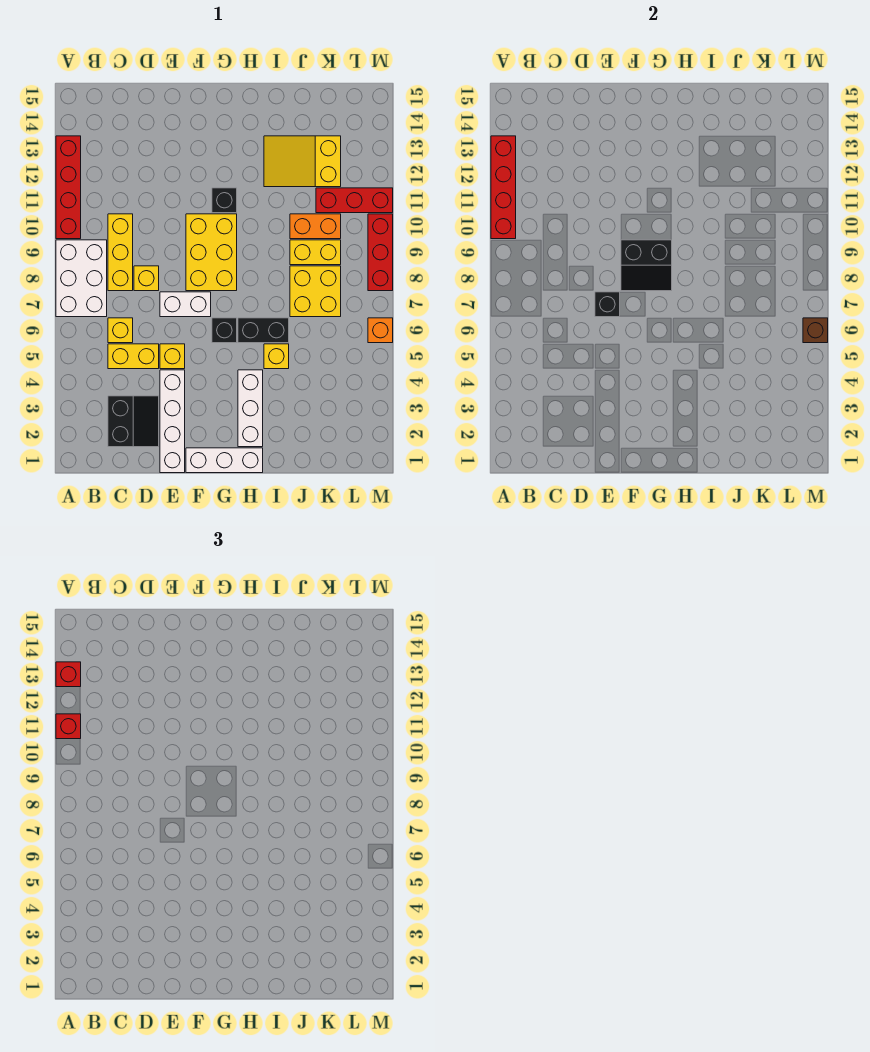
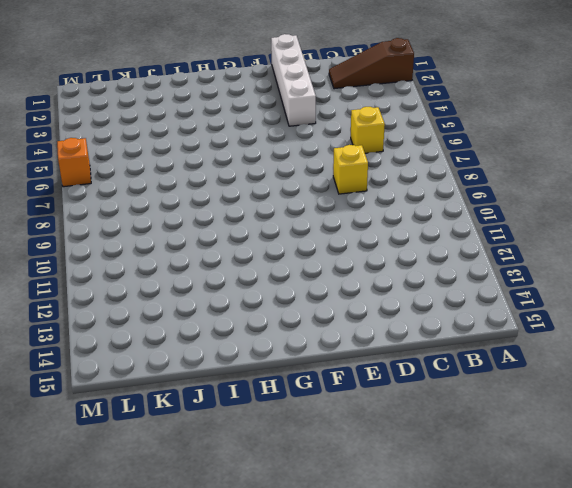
brown 1x3 slope [329,38,414,89] -> black 2x2 slope [108,396,159,447]
none -> white 2x3 brick [56,240,107,317]
none -> red 1x4 brick [56,136,81,239]
none -> yellow 1x2 brick [108,344,159,369]
none -> yellow 1x3 brick [108,214,133,291]

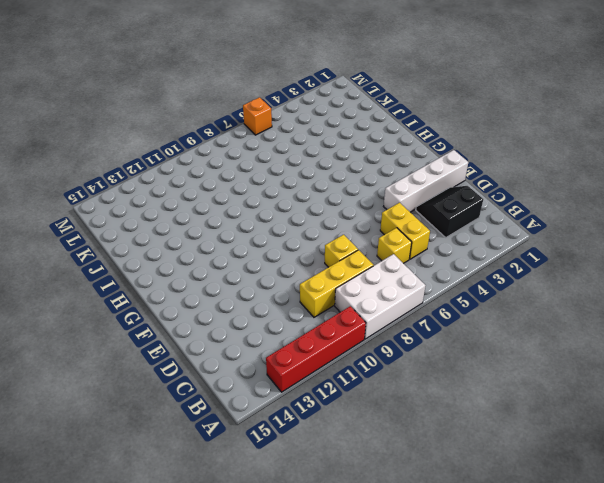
none -> yellow 1x1 brick [160,344,185,369]
none -> white 1x2 brick [160,292,211,317]
none -> white 1x3 brick [186,448,263,473]
none -> yellow 2x3 brick [186,214,237,291]

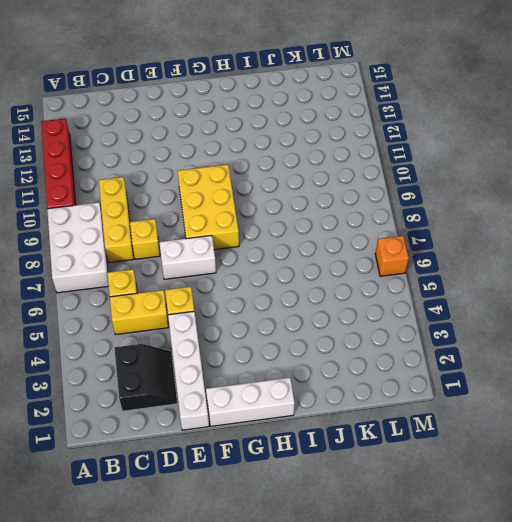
none -> black 1x1 brick [212,318,237,343]
none -> black 1x1 brick [212,188,237,213]
none -> white 1x3 brick [238,370,263,447]
none -> black 1x2 brick [238,318,289,343]

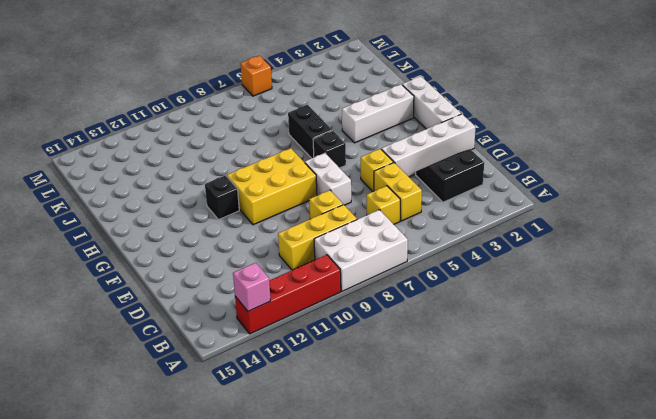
pink 1x1 brick [233,263,270,311] -> red 1x4 brick [491,136,516,239]
none -> yellow 1x1 brick [264,344,289,369]
none -> yellow 2x3 slope [264,136,341,187]
none -> yellow 2x2 brick [290,266,341,317]
none -> yellow 1x2 brick [290,240,341,265]

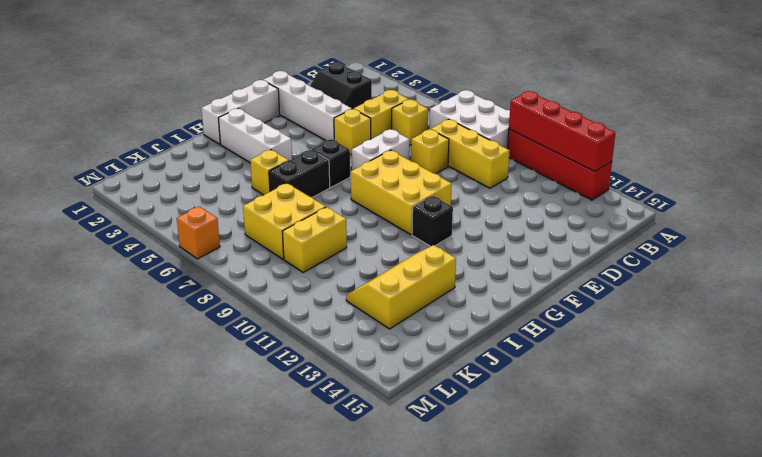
yellow 2x3 slope [346,245,456,329] -> yellow 2x3 slope turned to [264,136,341,187]
none -> orange 1x2 brick [290,214,341,239]
none -> red 1x3 brick [316,188,393,213]
none -> red 1x3 brick [368,214,393,291]
none -> black 1x1 brick [595,292,620,317]

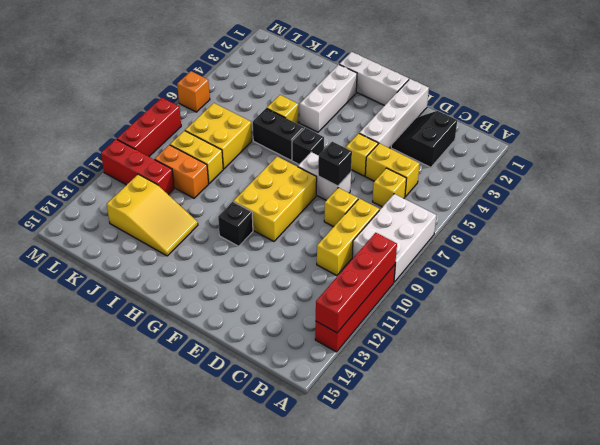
none -> black 2x2 slope [621,240,672,291]
none -> brown 1x1 brick [803,318,828,343]
none -> red 1x1 brick [56,714,81,739]
none -> red 1x1 brick [56,662,81,687]

